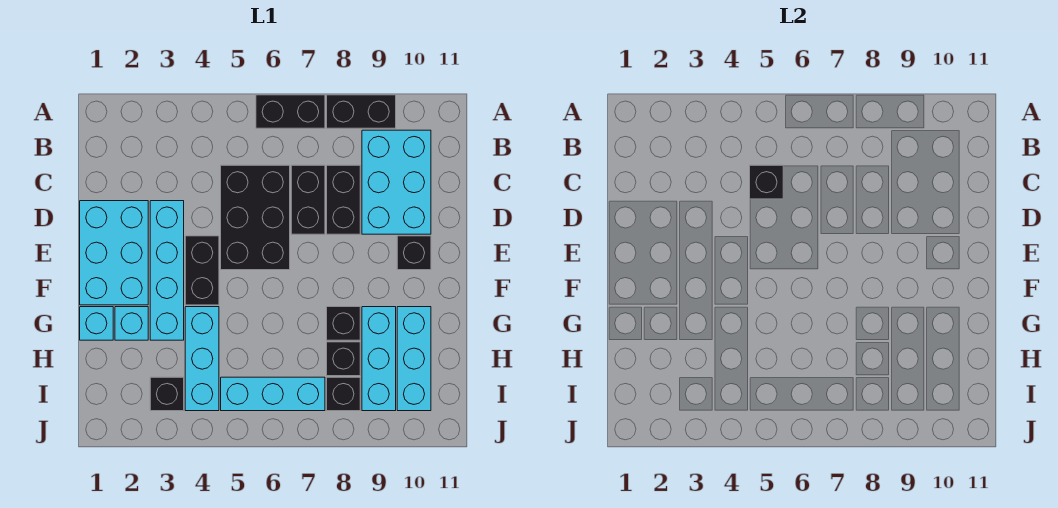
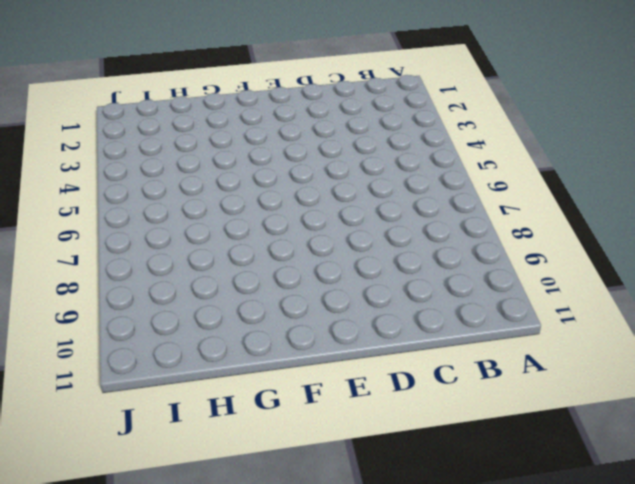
none -> black 1x2 brick [256,95,325,128]
none -> black 1x2 brick [327,95,396,128]
none -> cyan 2x3 brick [362,130,431,234]

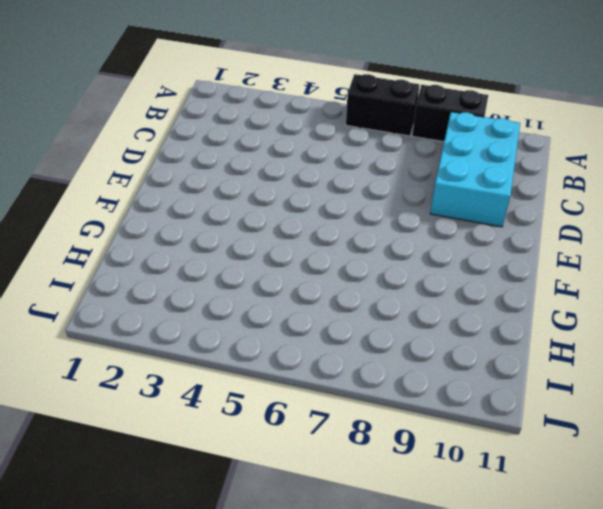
none -> black 2x3 brick [221,165,290,270]
none -> black 1x2 brick [291,165,325,234]
none -> black 1x2 brick [327,165,360,234]

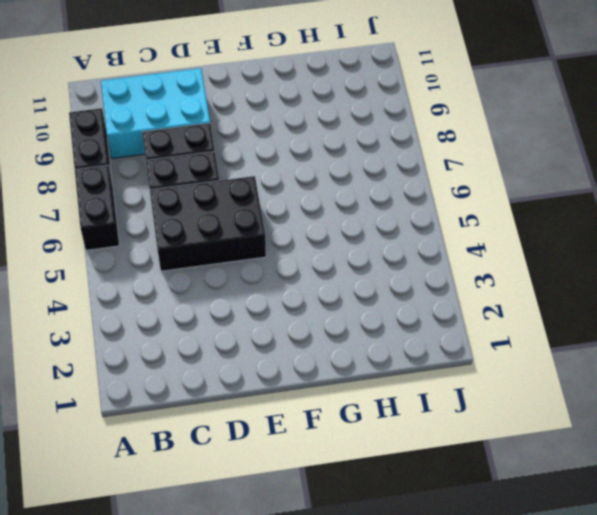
none -> cyan 2x3 brick [80,201,148,305]
none -> cyan 1x4 brick [150,201,184,340]
none -> black 1x2 brick [185,236,219,305]

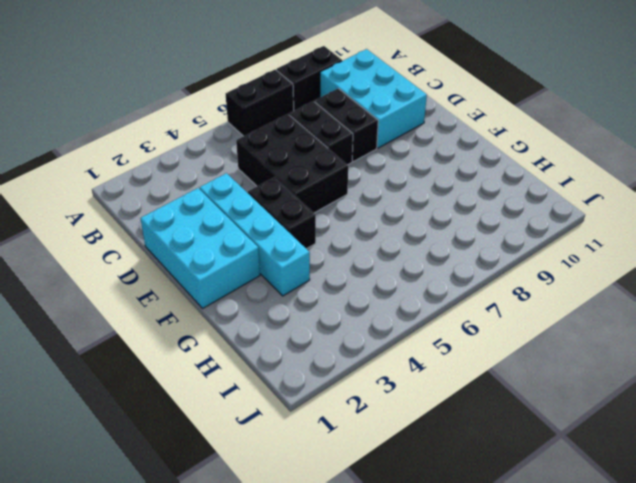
none -> black 1x1 brick [397,236,431,270]
none -> cyan 1x1 brick [80,307,113,340]
none -> cyan 1x1 brick [115,307,148,340]

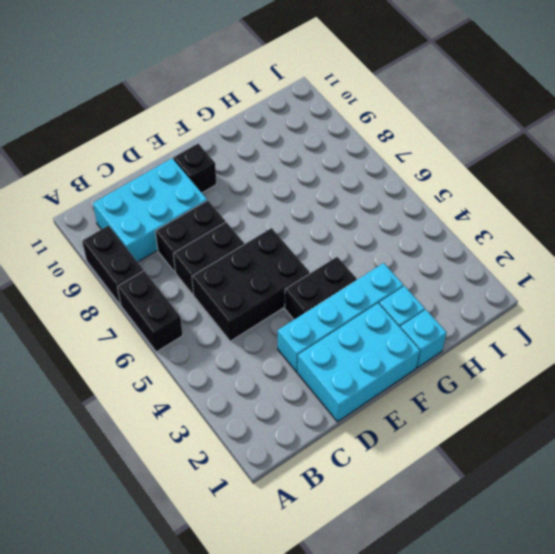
none -> cyan 1x3 brick [185,307,219,411]
none -> black 1x1 brick [327,307,360,340]
none -> cyan 1x3 brick [362,307,396,411]

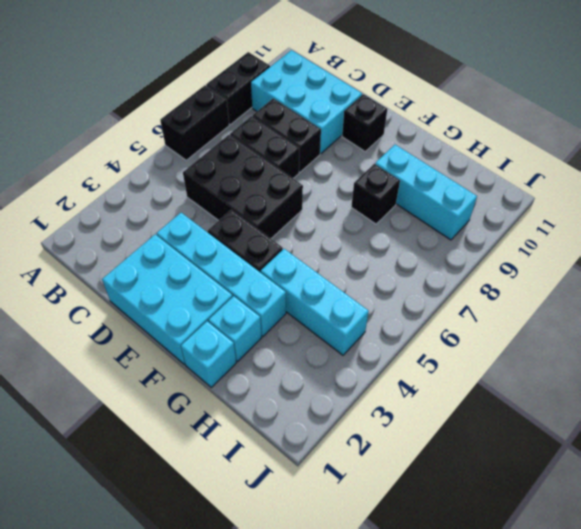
none -> cyan 1x3 brick [397,307,431,411]
none -> black 1x1 brick [327,342,360,376]
none -> black 1x1 brick [150,377,184,411]

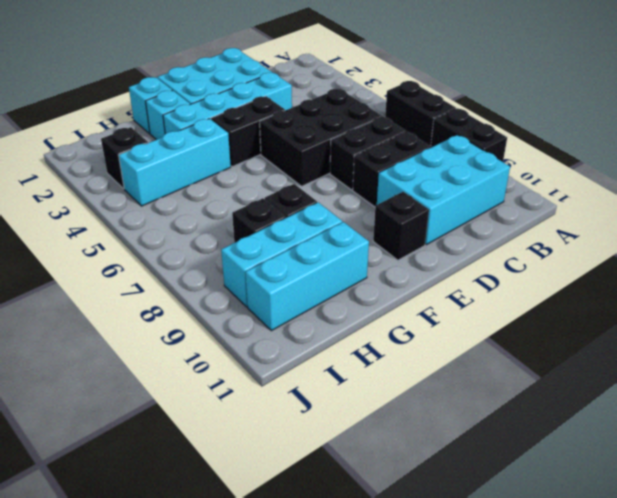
none -> cyan 1x3 brick [221,377,325,411]
none -> black 1x1 brick [327,377,360,411]
none -> black 1x1 brick [750,165,783,199]

